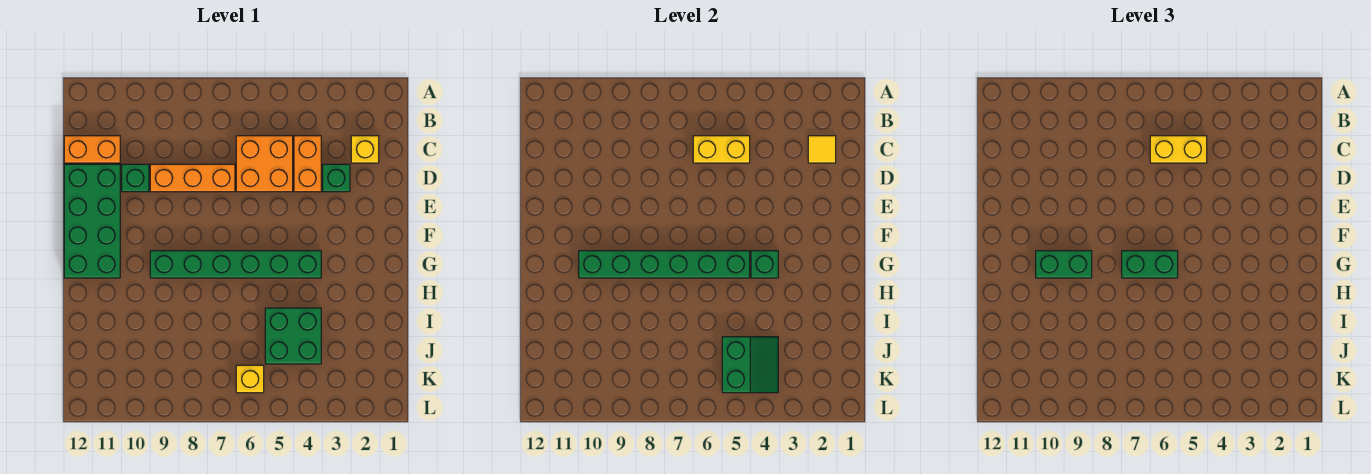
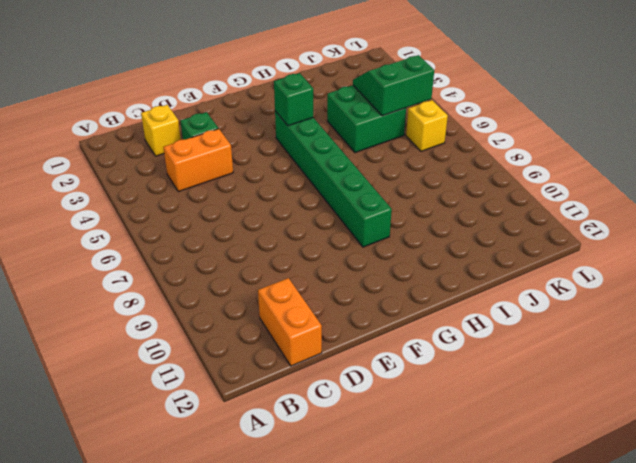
none -> orange 2x2 brick [236,136,293,192]
none -> orange 1x3 brick [150,164,235,192]
none -> green 1x1 brick [122,164,149,192]

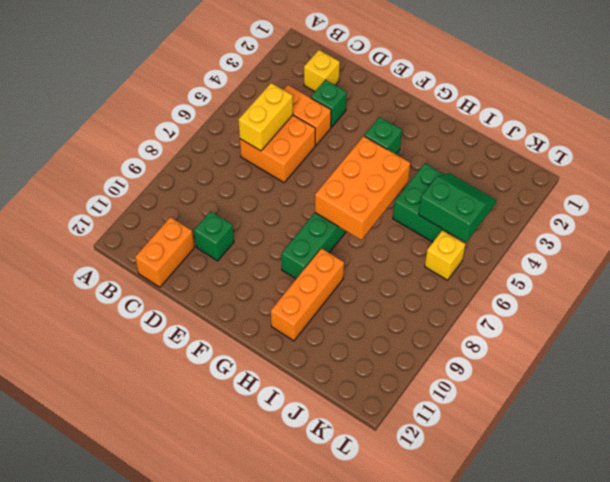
orange 2x3 brick [315,136,410,240] -> green 1x6 brick [579,251,750,278]
orange 1x3 brick [271,248,344,341] -> orange 1x3 brick moved to [150,164,235,192]
none -> green 2x4 brick [64,164,120,278]
none -> yellow 1x1 tile [808,136,836,163]
none -> yellow 1x2 brick [1150,136,1207,163]

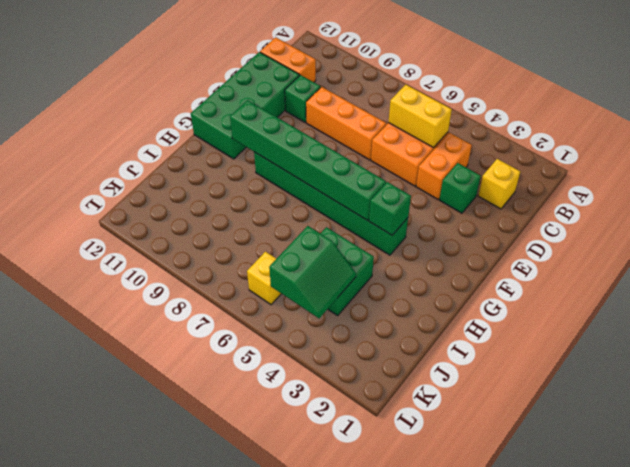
none -> yellow 1x1 tile [808,136,836,163]
none -> yellow 1x2 brick [1150,136,1207,163]
none -> green 1x2 brick [1122,251,1178,278]

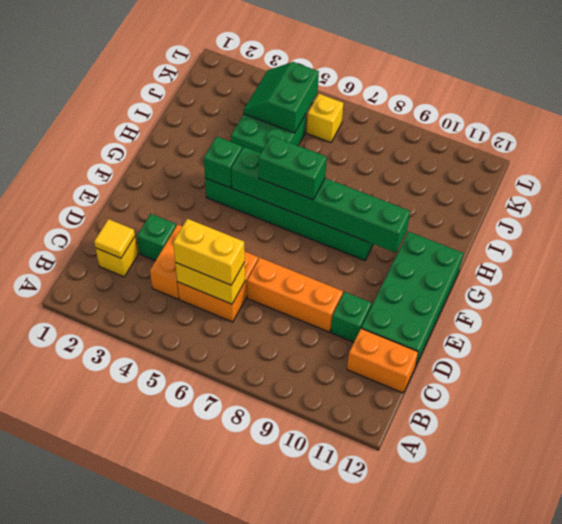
none -> green 1x2 brick [1036,251,1092,278]

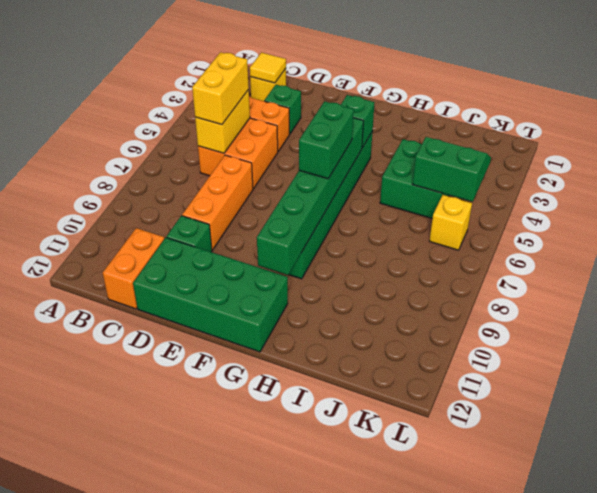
none -> green 1x2 brick [1036,251,1092,278]

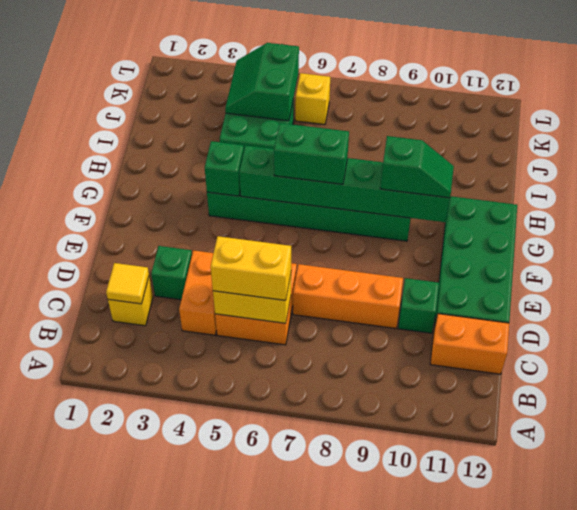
green 1x2 slope [380,136,454,198] -> green 1x2 brick [1036,251,1092,278]

